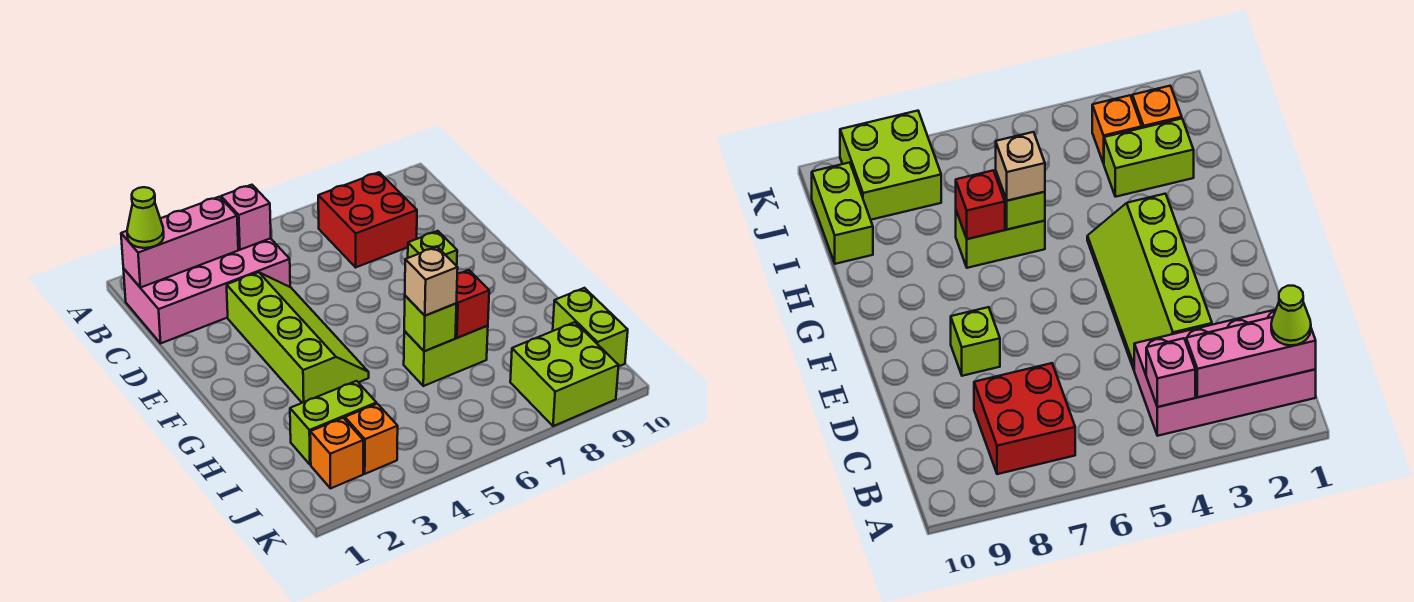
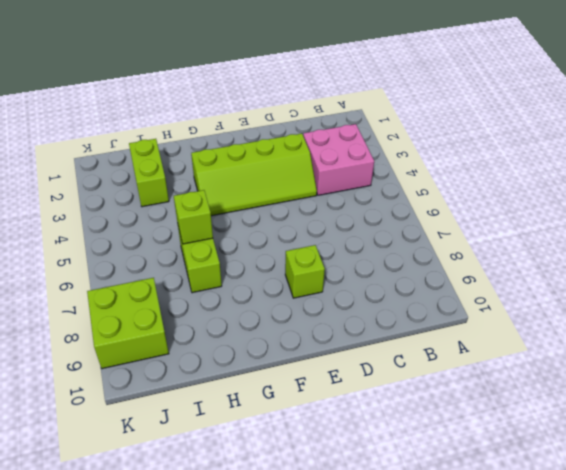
pink 2x2 brick [303,124,374,195] -> pink 2x4 brick [124,238,290,343]
none -> red 2x2 brick [318,172,417,267]
none -> lime 1x2 brick [553,288,628,366]
none -> orange 1x1 brick [310,418,363,488]

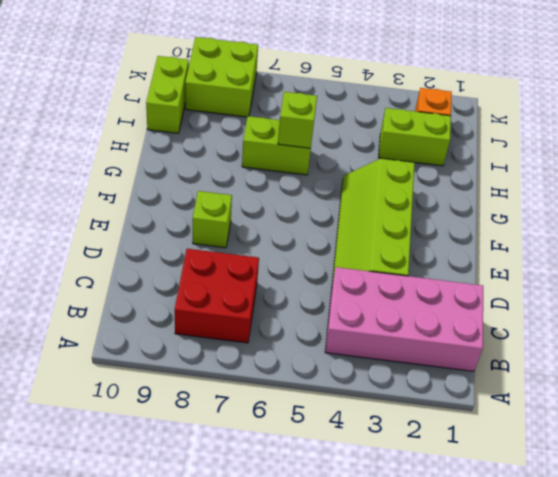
none -> orange 1x1 brick [345,404,398,474]
none -> pink 1x3 brick [121,197,238,288]
none -> pink 1x1 brick [221,185,271,250]

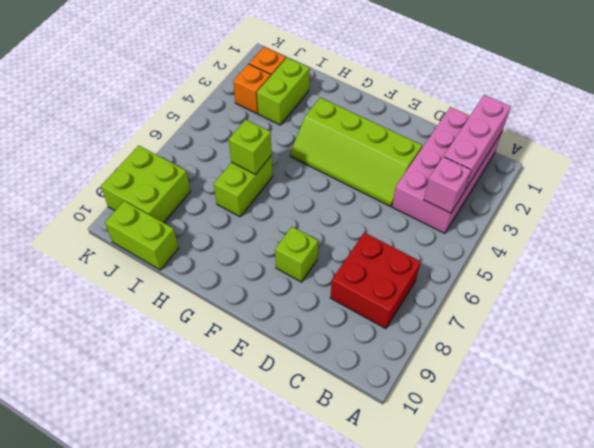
none -> red 1x1 brick [455,270,489,338]
none -> lime 1x1 cone [127,187,164,248]
none -> tan 1x1 brick [405,247,458,316]

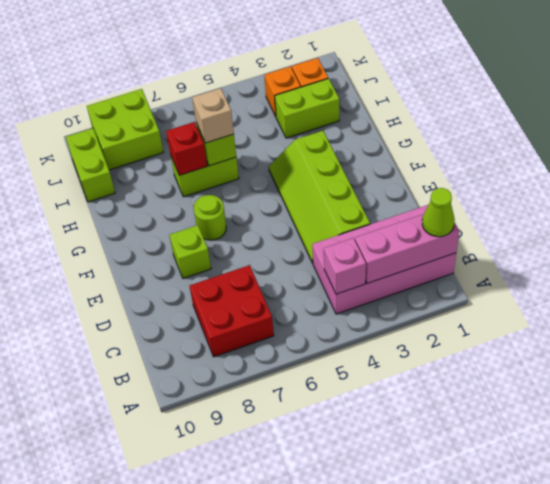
lime 1x1 round brick [194,195,226,240] -> none

